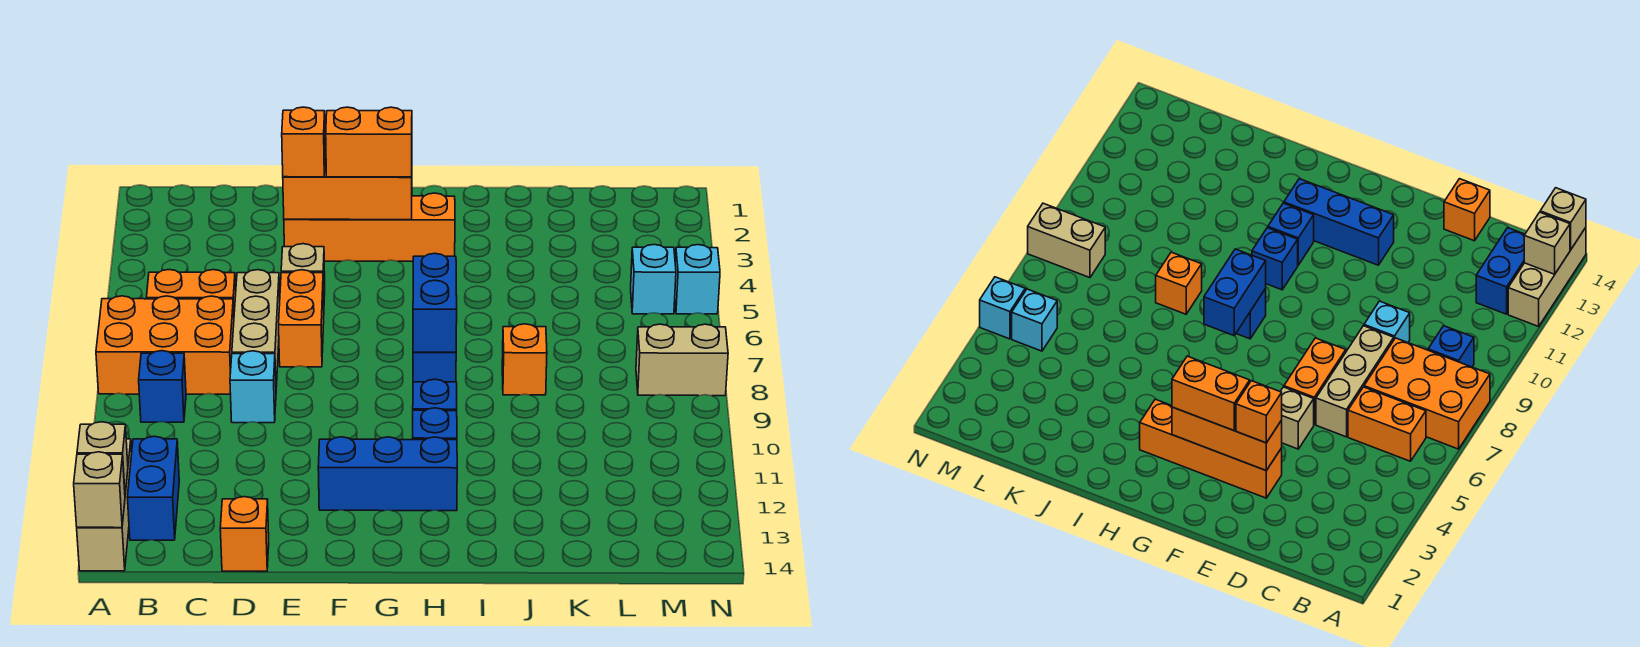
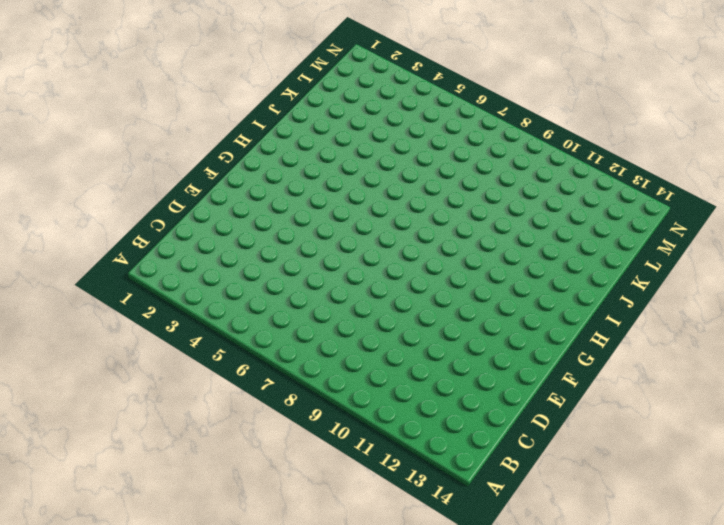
none -> orange 2x3 brick [96,296,234,394]
none -> tan 1x3 brick [77,439,132,571]
none -> orange 1x2 brick [146,270,236,312]

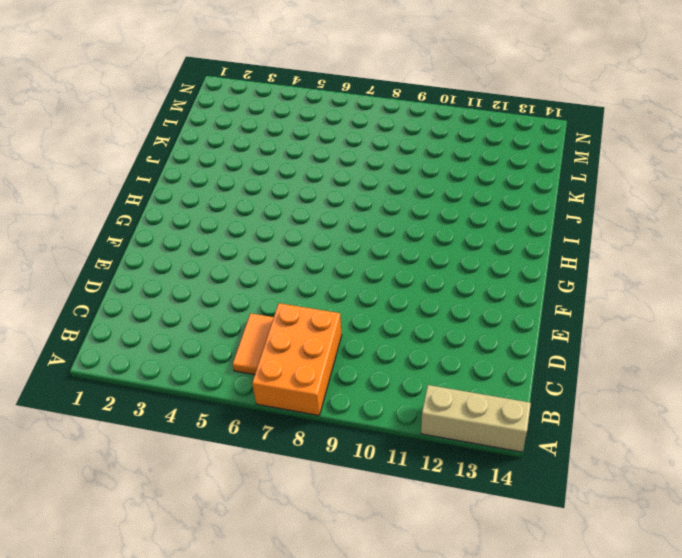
orange 1x2 tile [233,313,274,375] -> orange 1x2 brick [146,270,236,312]
none -> blue 1x1 brick [139,351,186,422]
none -> blue 1x2 brick [127,436,179,540]
none -> tan 1x3 brick [232,270,280,387]

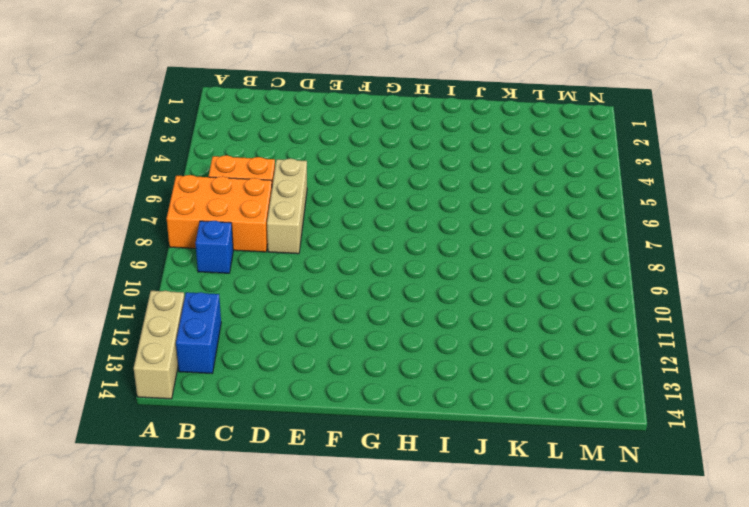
none -> cyan 1x1 brick [230,351,276,423]
none -> orange 1x1 brick [220,497,269,571]
none -> orange 1x4 brick [284,193,455,261]

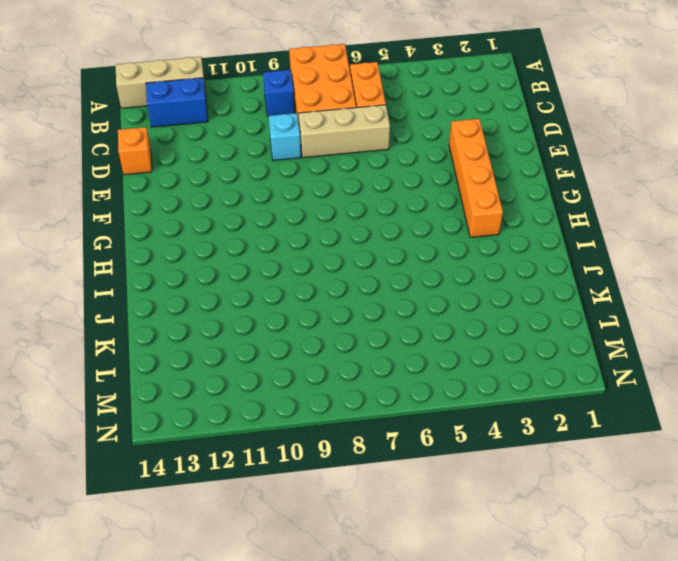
none -> tan 1x1 brick [281,244,325,296]
none -> orange 1x2 brick [279,270,324,367]
none -> blue 1x3 brick [318,437,457,511]

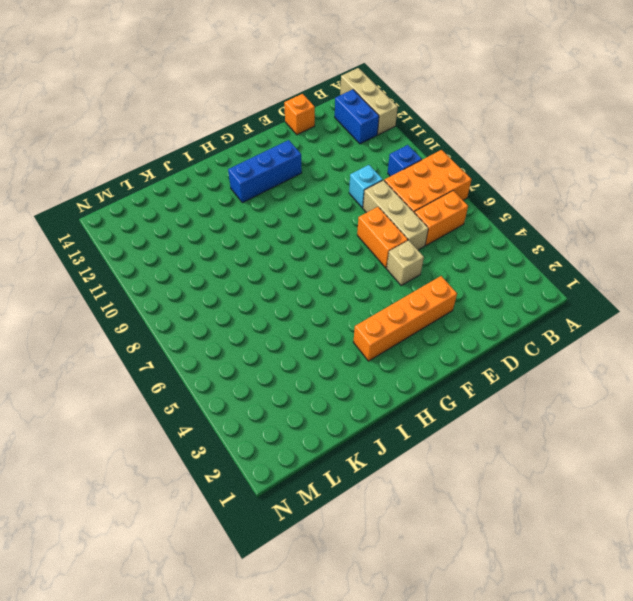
none -> blue 1x1 brick [413,352,456,382]
none -> blue 1x1 brick [413,379,457,411]
none -> blue 1x1 brick [413,408,457,440]

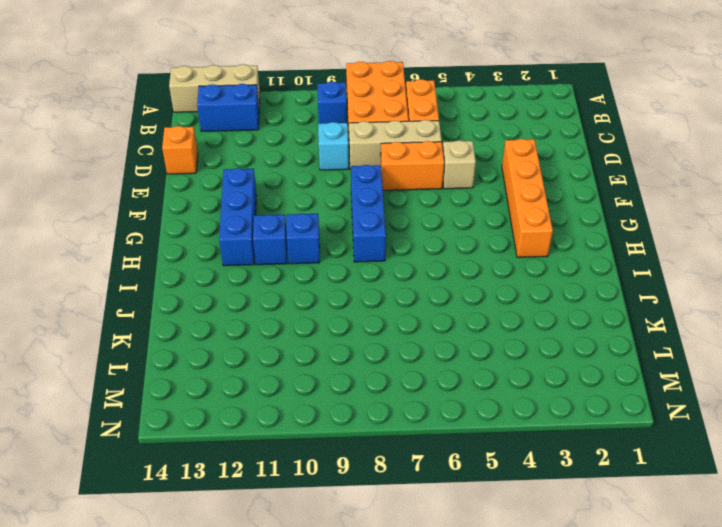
blue 1x3 brick [351,165,386,262] -> blue 1x1 brick [413,352,456,382]
none -> orange 1x1 brick [502,324,547,395]
none -> cyan 1x1 brick [631,245,676,314]
none -> tan 1x2 brick [636,324,728,396]

